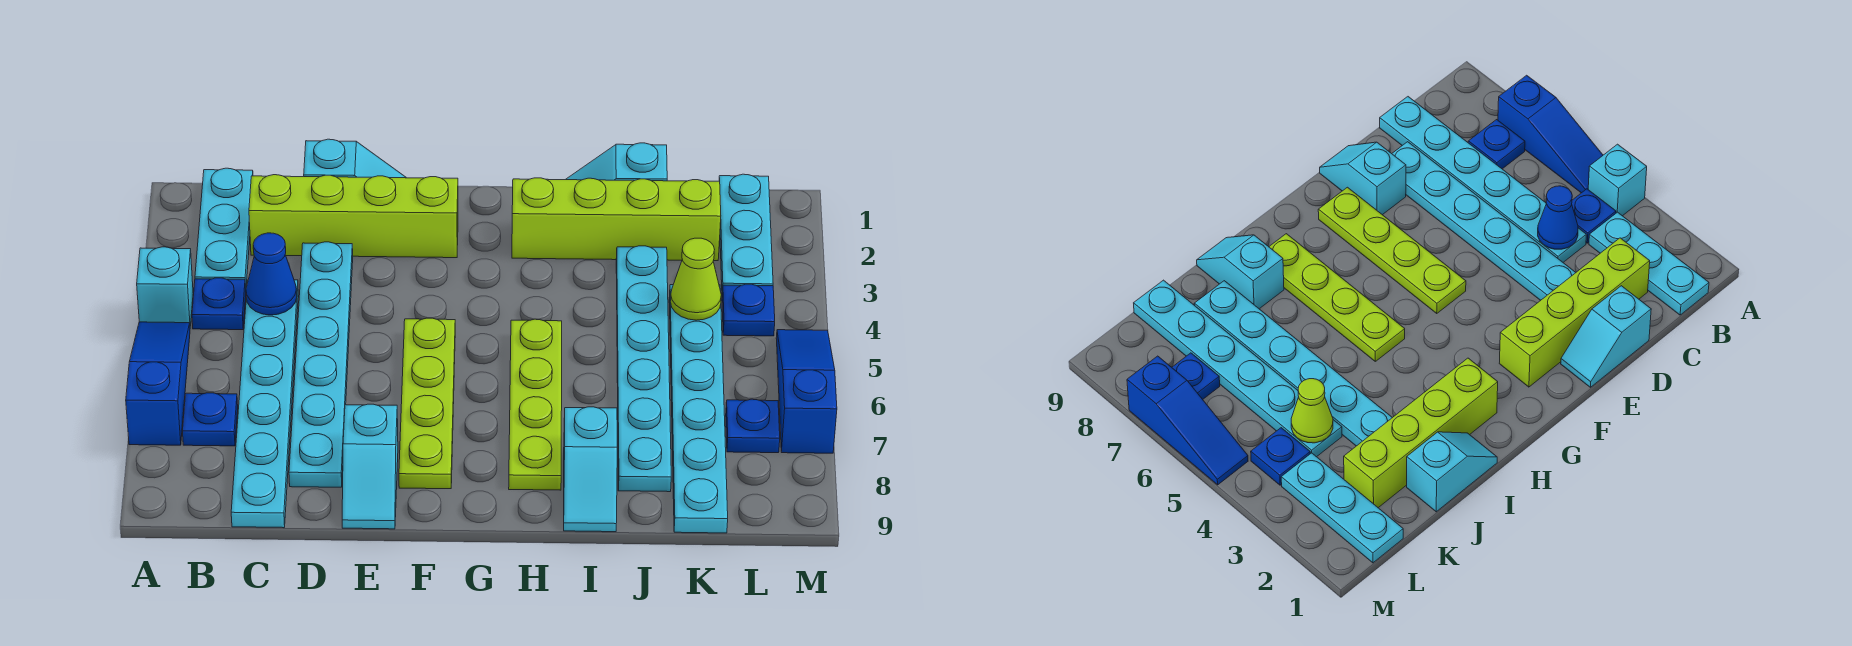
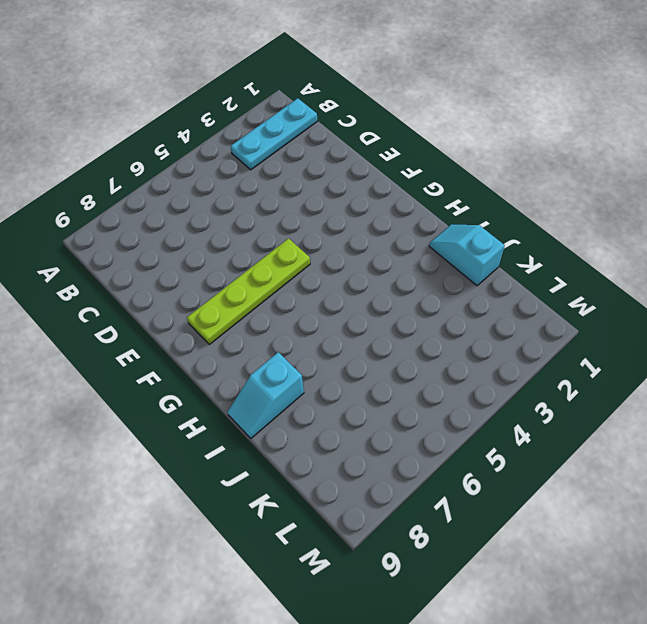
none -> cyan 1x1 brick [137,247,193,326]
none -> blue 1x3 slope [126,322,190,445]
none -> blue 1x1 plate [192,278,246,330]

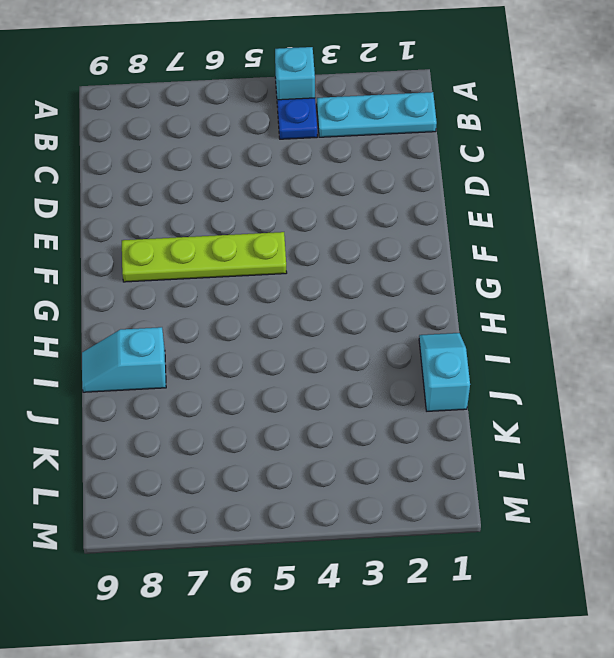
none -> blue 1x3 slope [126,322,190,445]
none -> blue 1x1 plate [183,393,238,446]
none -> lime 1x4 brick [249,175,458,258]

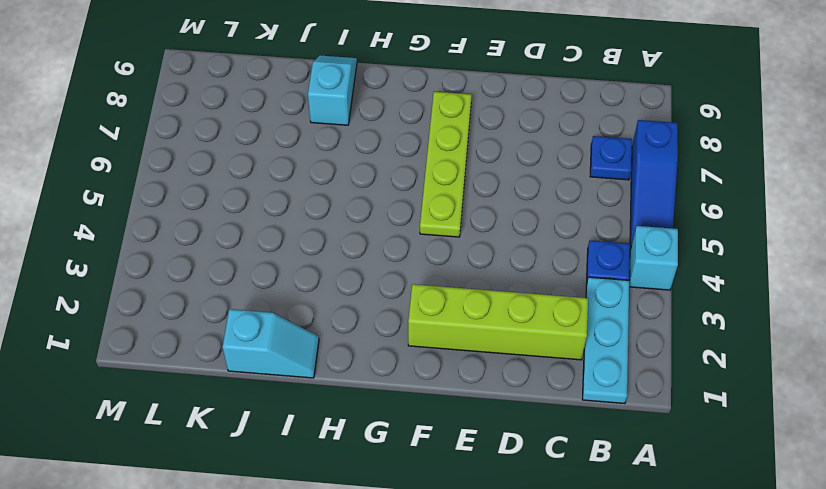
none -> cyan 1x6 plate [231,280,298,528]
none -> cyan 1x2 slope [304,139,406,178]
none -> cyan 1x6 plate [289,242,353,487]

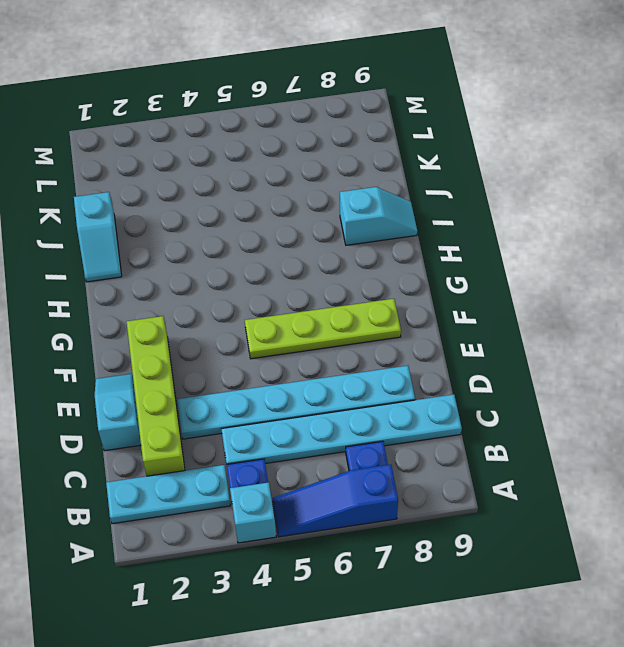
none -> cyan 1x2 slope [342,404,398,529]
none -> lime 1x4 brick [512,178,721,261]
none -> lime 1x4 plate [509,319,562,490]

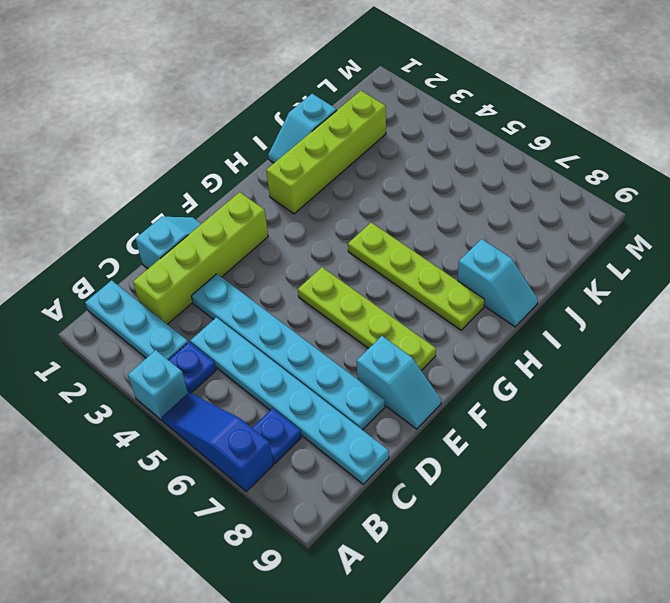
none -> cyan 1x6 plate [616,246,671,492]
none -> cyan 1x6 plate [669,285,728,533]
none -> cyan 1x3 plate [719,174,773,293]

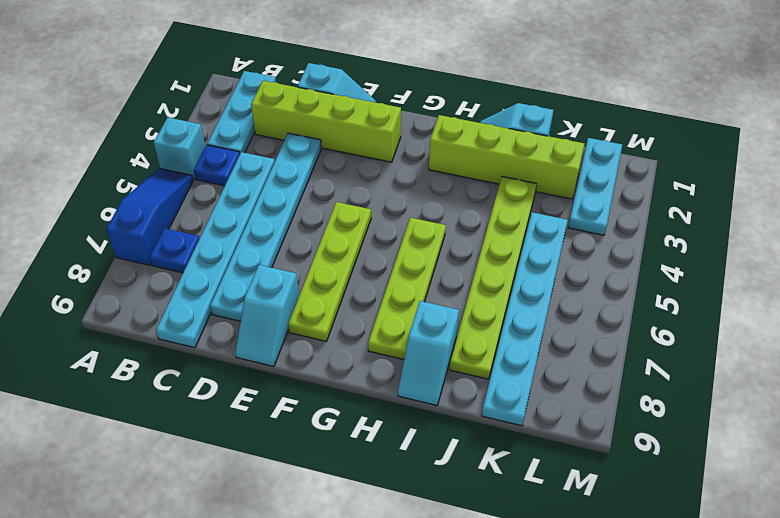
lime 1x6 plate [449,177,537,379] -> cyan 1x6 plate [616,246,671,492]
none -> blue 1x1 plate [722,284,775,336]
none -> blue 1x1 plate [726,399,780,453]
none -> blue 1x3 slope [776,330,837,453]

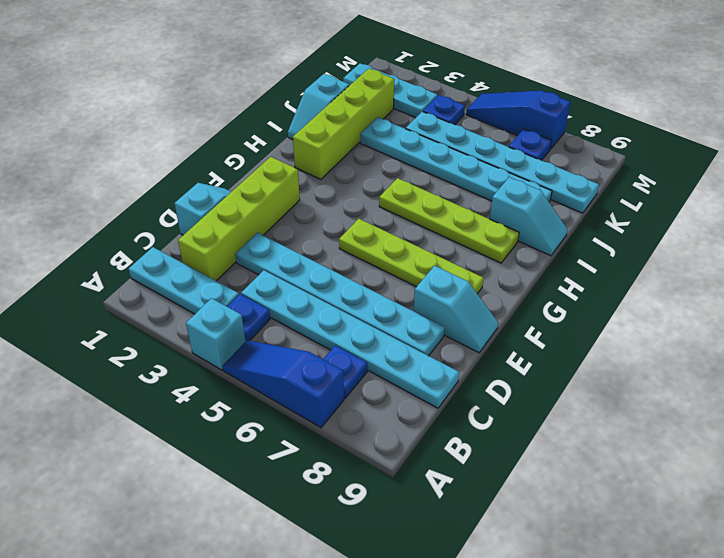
none -> blue 1x1 cone [246,233,297,315]
none -> lime 1x1 cone [670,238,721,320]

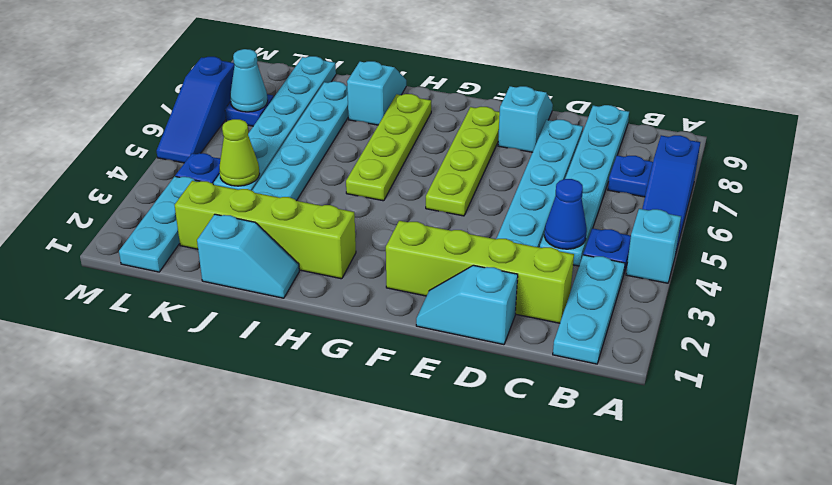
cyan 1x1 cone [230,49,268,112] -> none

